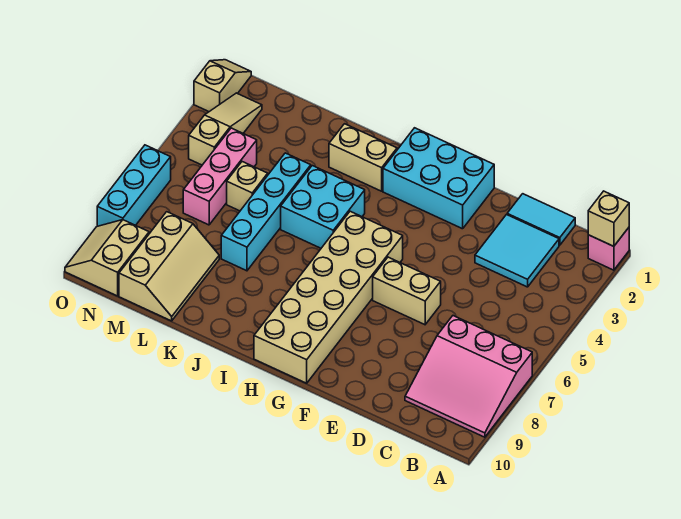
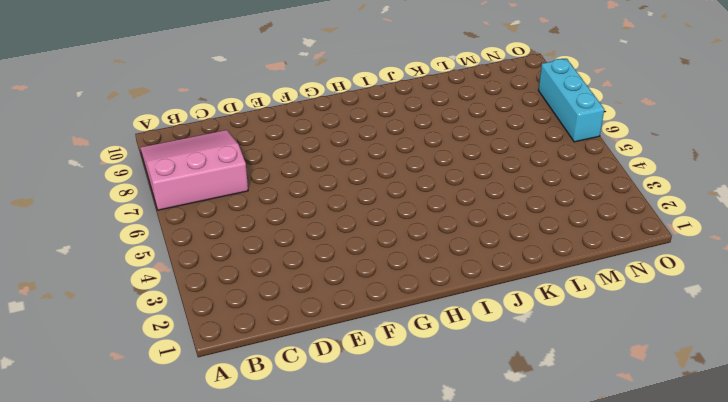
none -> pink 1x1 brick [588,228,629,270]
none -> cyan 1x2 tile [507,194,575,245]
none -> cyan 2x2 tile [475,215,559,287]

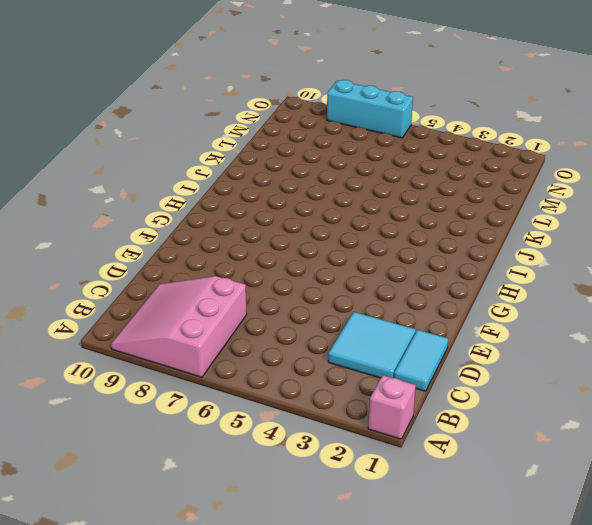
none -> tan 1x2 brick [373,257,441,325]
none -> cyan 2x3 brick [383,128,494,229]
none -> tan 2x6 brick [254,211,403,383]

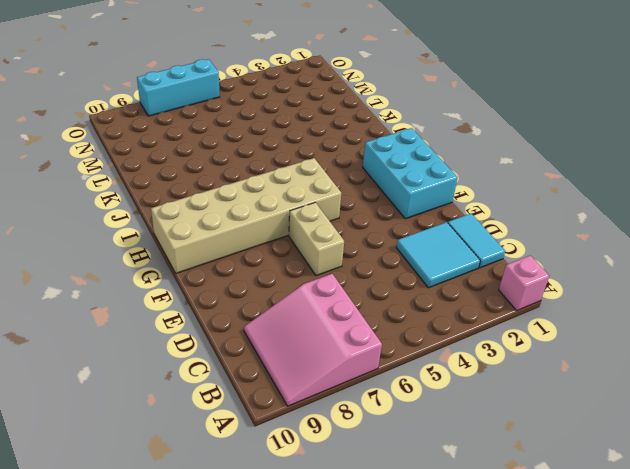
none -> tan 1x2 brick [329,124,397,191]
none -> cyan 2x2 brick [281,166,365,248]
none -> cyan 1x4 brick [221,153,311,271]

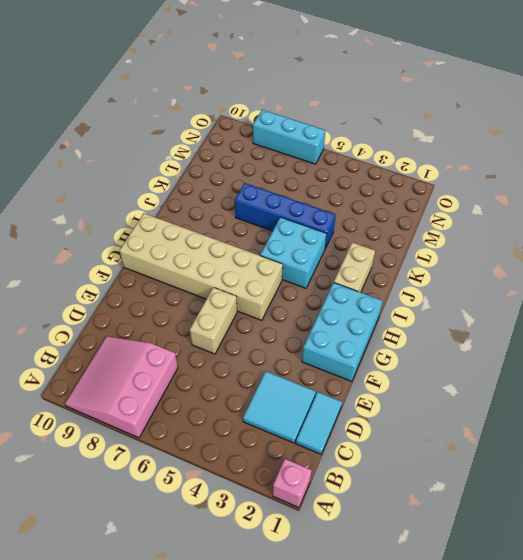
blue 1x4 brick [235,183,336,249] -> cyan 1x4 brick [221,153,311,271]
none -> tan 1x1 brick [227,162,268,211]
none -> tan 2x3 slope [119,212,219,321]
none -> pink 1x3 brick [183,128,257,225]

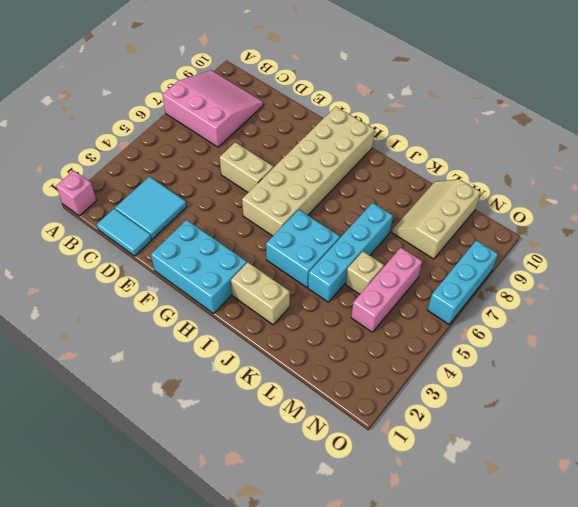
none -> tan 1x3 slope [189,93,262,165]
none -> tan 2x2 slope [65,220,149,296]
none -> tan 1x2 slope [194,60,251,112]

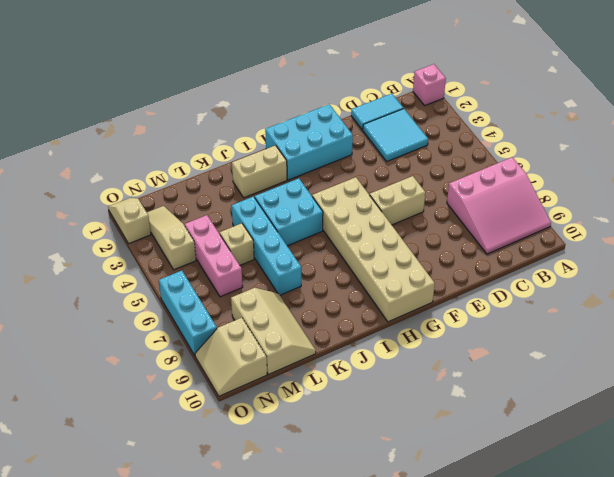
none -> tan 1x1 brick [588,191,629,246]

